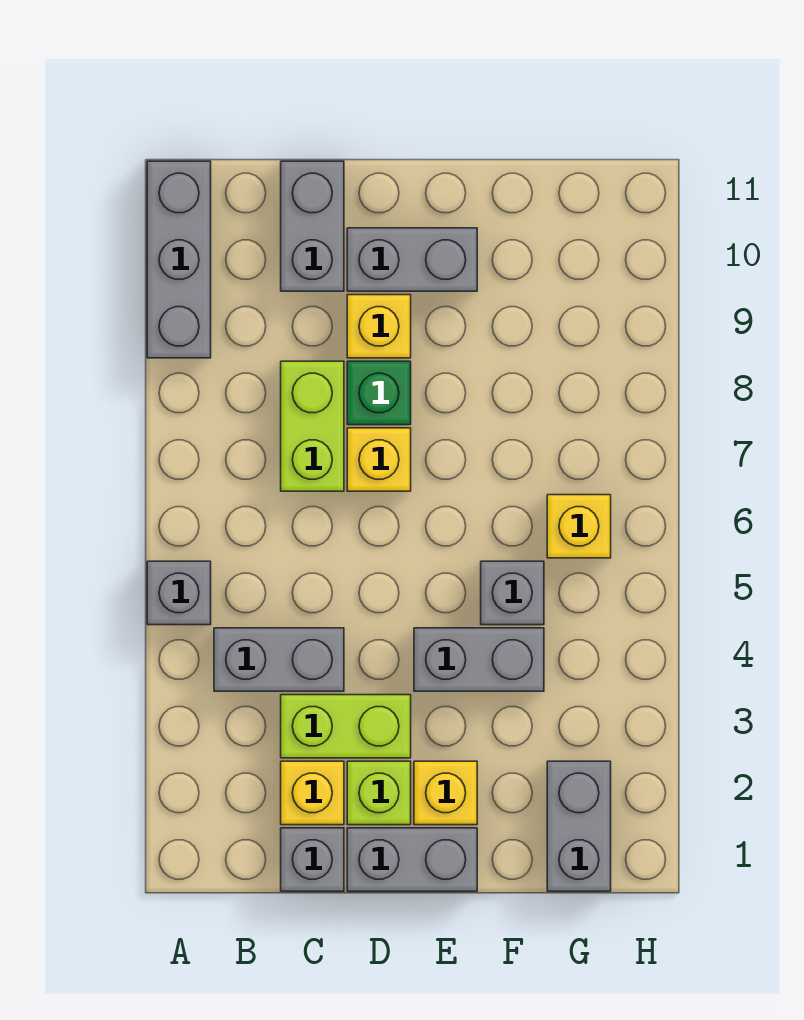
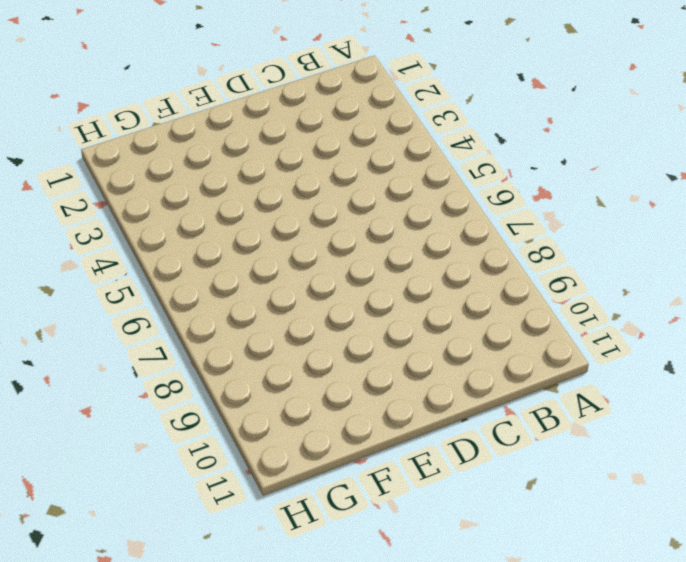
none -> grey 1x1 brick [147,561,211,625]
none -> grey 1x3 brick [147,161,211,358]
none -> grey 1x2 brick [214,628,344,691]

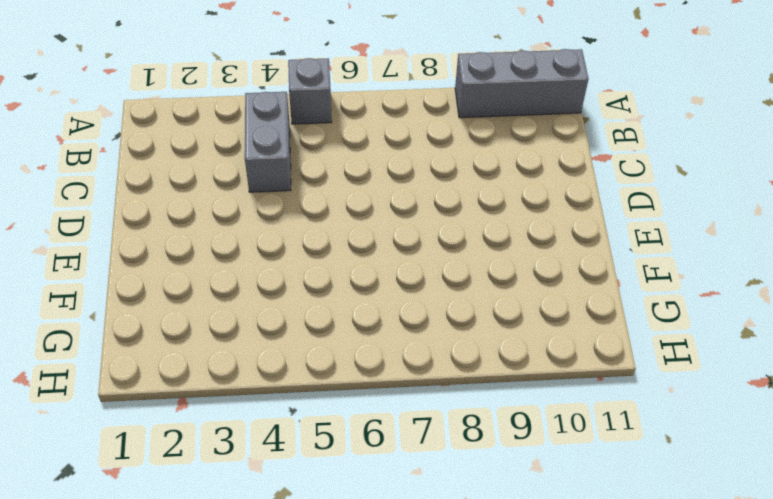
none -> grey 1x1 brick [281,828,344,891]
none -> yellow 1x1 brick [281,761,344,825]
none -> lime 1x2 brick [281,695,411,758]

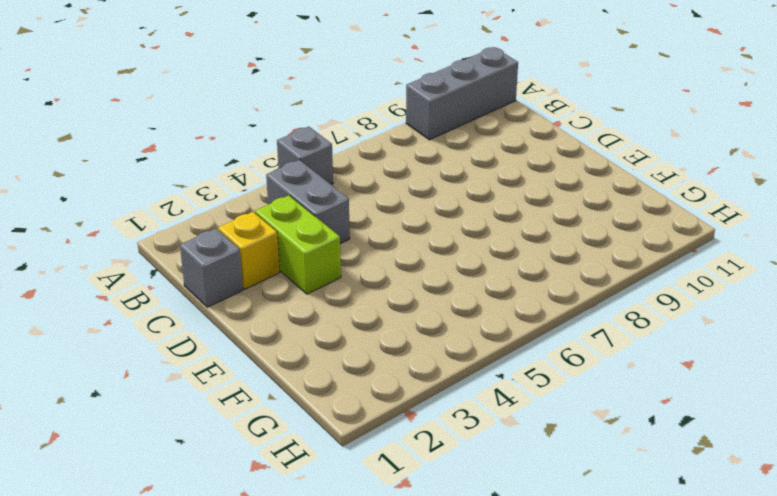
none -> lime 1x2 brick [281,361,344,491]
none -> grey 1x2 brick [281,161,344,291]
none -> grey 1x2 brick [347,828,477,891]

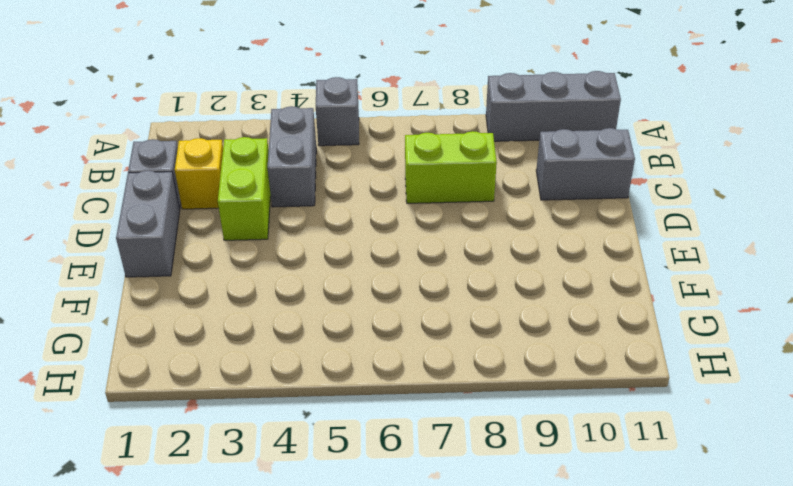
none -> lime 1x1 brick [347,761,411,825]
none -> yellow 1x1 brick [347,428,411,491]
none -> green 1x1 brick [347,361,411,425]

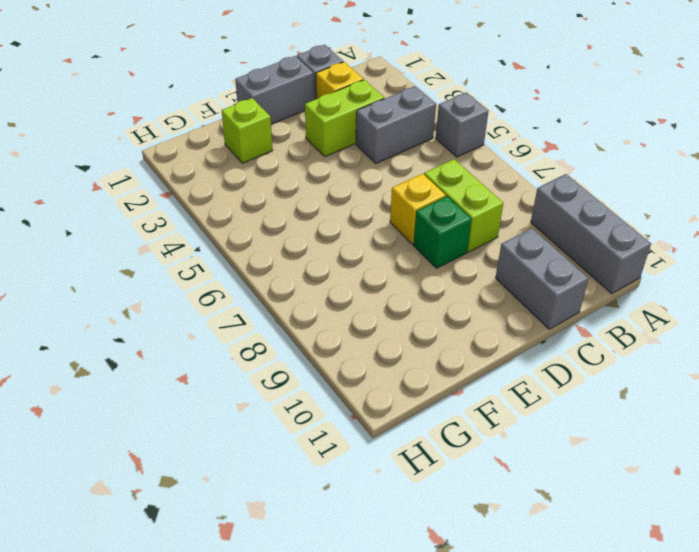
lime 1x1 brick [222,98,273,163] -> lime 1x1 brick moved to [347,761,411,825]
none -> yellow 1x1 brick [347,295,411,358]
none -> grey 1x2 brick [347,228,477,291]
none -> yellow 1x1 brick [414,761,477,825]

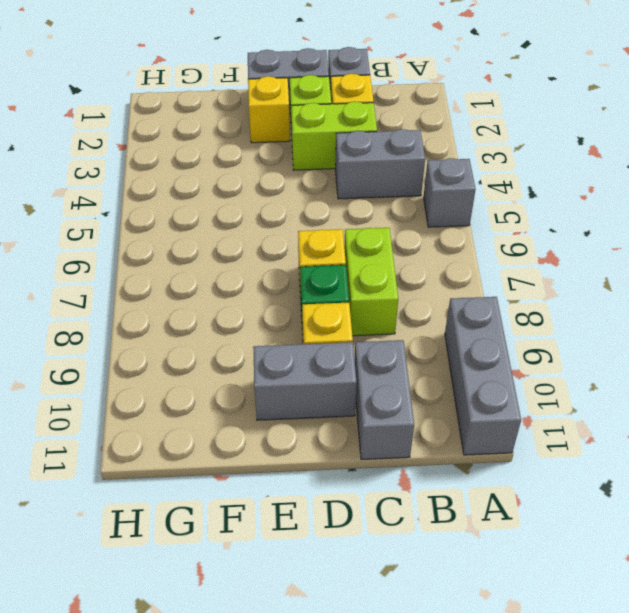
none -> grey 1x2 brick [414,628,544,691]
none -> grey 1x1 brick [481,561,544,625]
none -> grey 1x2 brick [547,761,611,891]

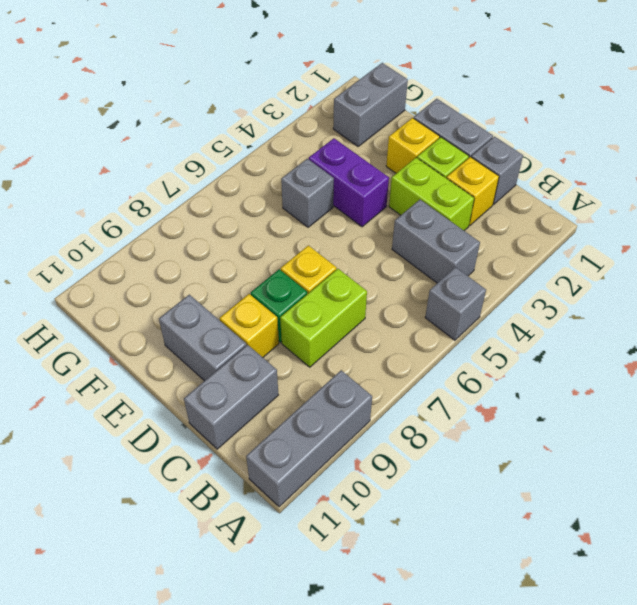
purple 1x2 brick [309,138,389,227] -> grey 1x2 brick [414,628,544,691]
none -> yellow 1x1 brick [547,495,611,558]

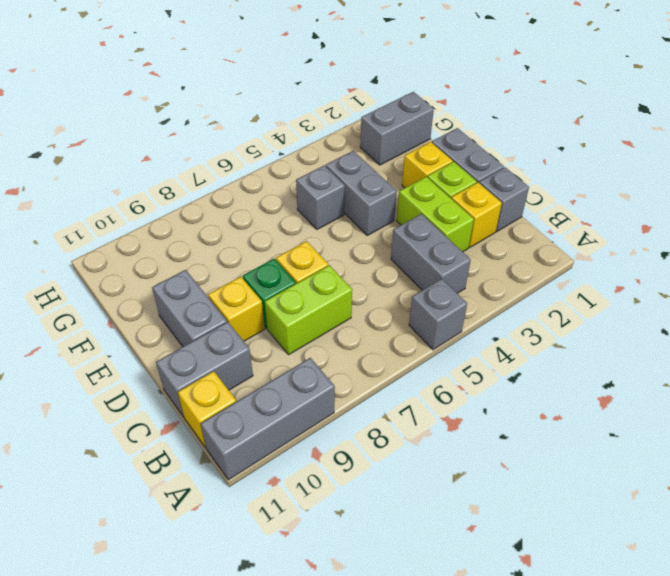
yellow 1x1 brick [178,371,236,448] -> yellow 1x1 brick moved to [547,495,611,558]

